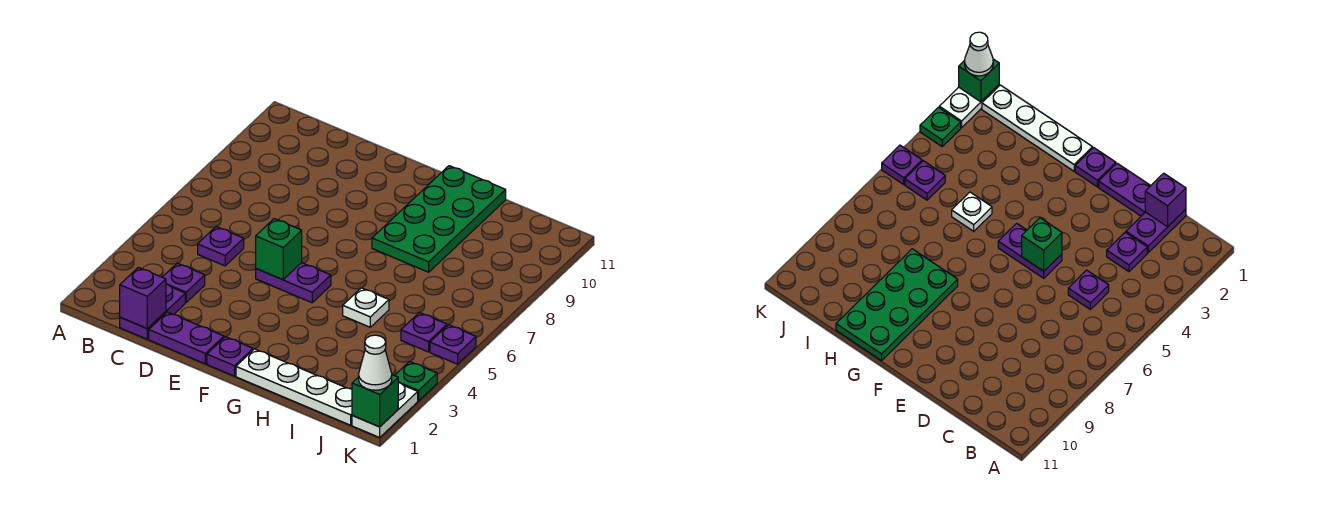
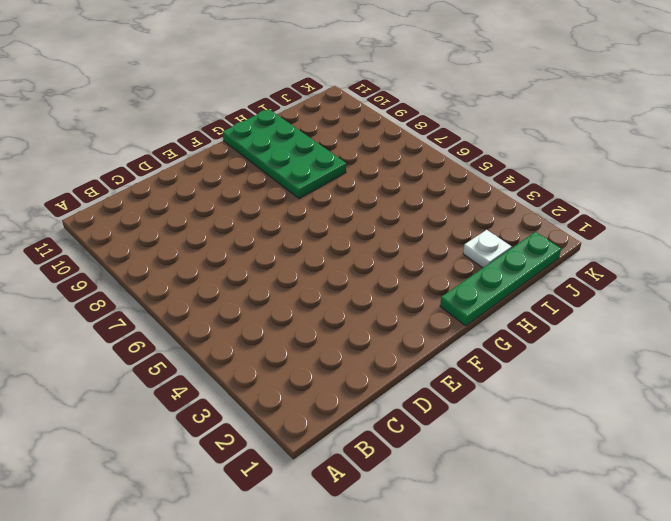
green 1x4 plate [440,232,561,326] -> white 1x4 plate [236,349,352,425]
white 1x1 plate [463,230,512,268] -> white 1x1 plate moved to [343,288,389,327]
none -> purple 1x2 plate [120,284,185,339]
none -> purple 1x1 plate [162,263,205,302]
none -> purple 1x1 plate [198,226,244,266]

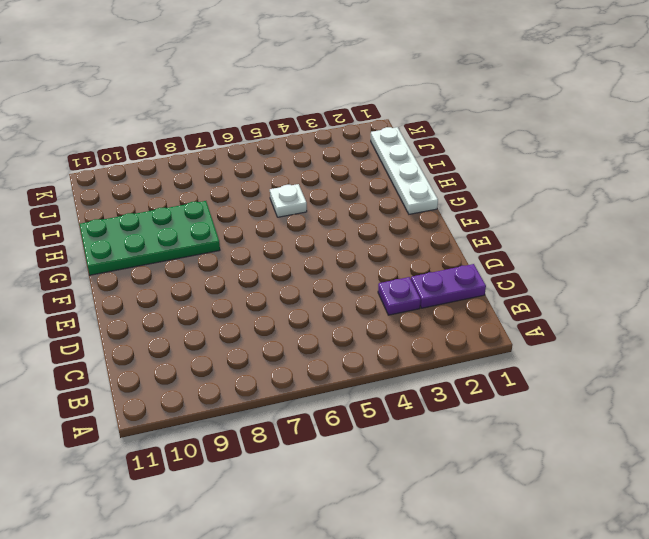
none -> purple 1x1 plate [198,226,244,266]
none -> purple 1x2 plate [149,312,224,364]
none -> purple 1x2 plate [256,263,331,303]

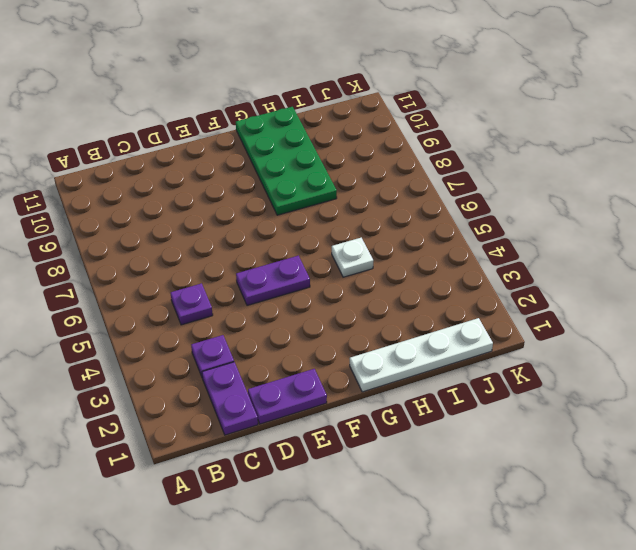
none -> purple 1x1 plate [207,337,253,376]
none -> purple 1x1 plate [401,312,447,352]
none -> white 1x2 plate [352,383,418,437]

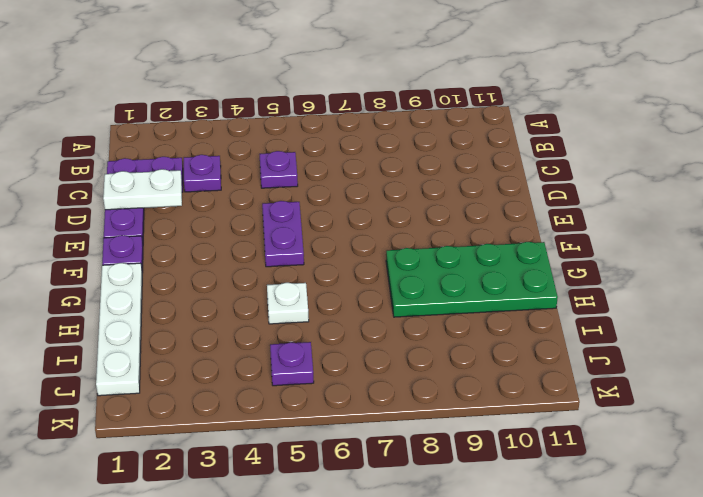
white 1x2 plate [103,169,182,210] -> white 1x2 plate moved to [352,383,418,437]
none -> green 1x1 plate [395,361,437,401]
none -> purple 1x1 plate [430,325,476,364]
none -> purple 1x1 brick [120,267,166,329]

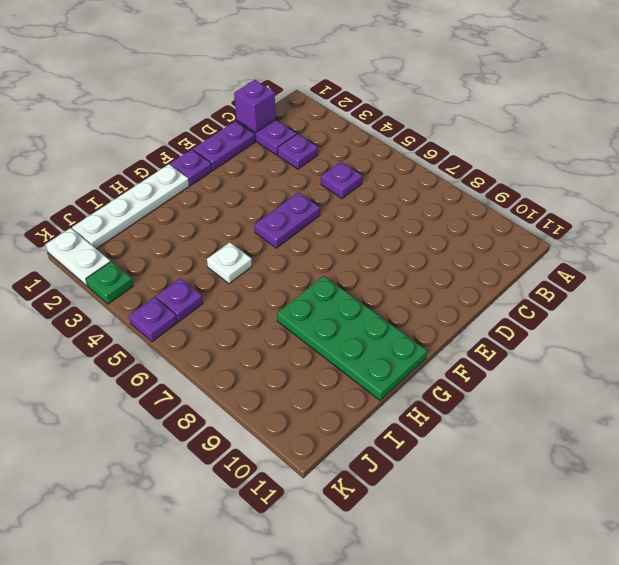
none -> green 1x1 brick [256,219,302,280]
none -> green 1x1 brick [352,375,398,427]
none -> white 1x1 cone [359,335,392,390]

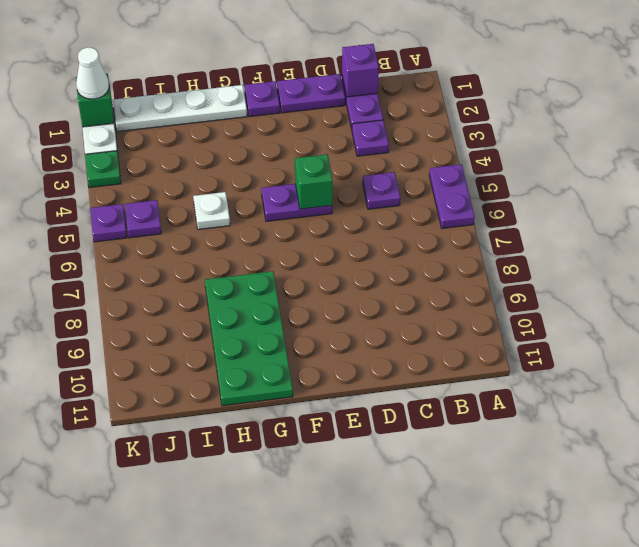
purple 1x2 plate [429,164,475,228] -> none

